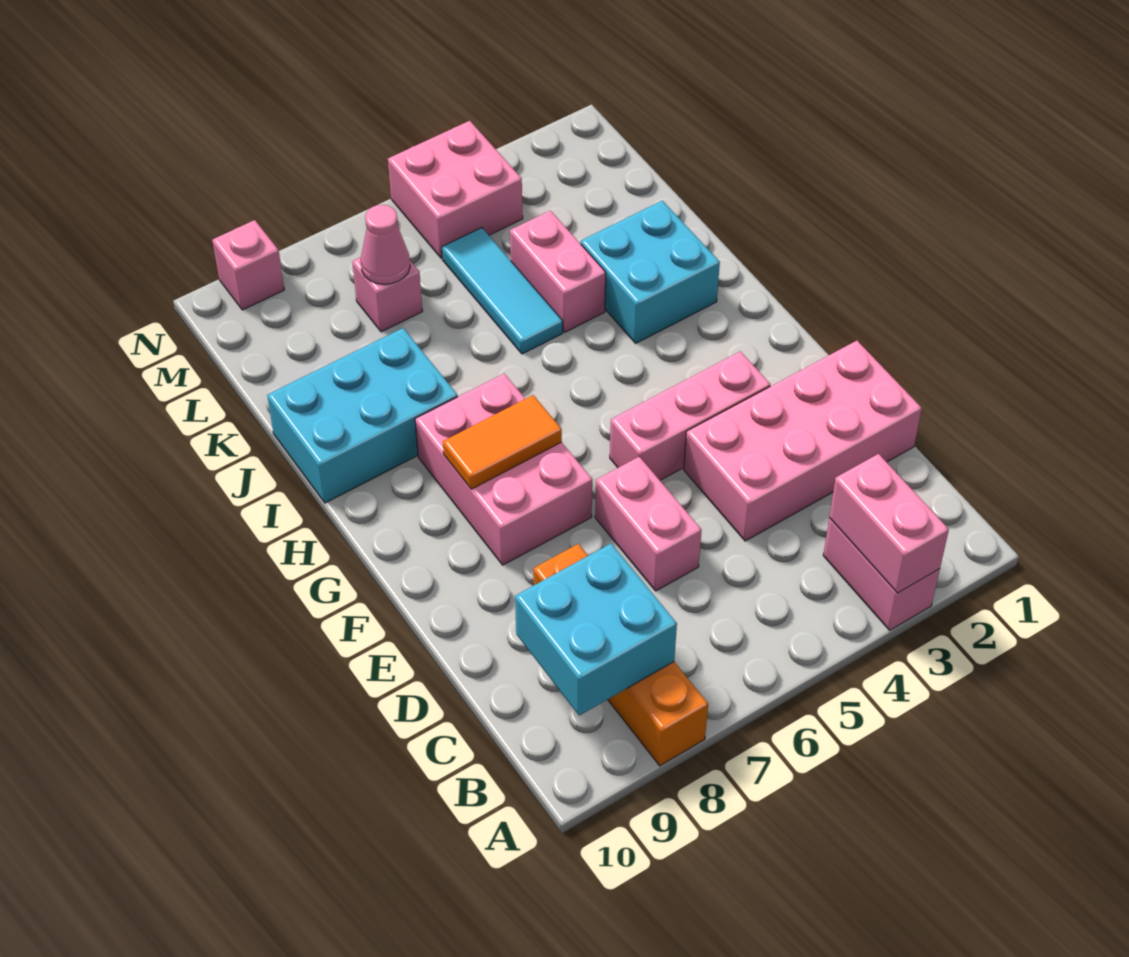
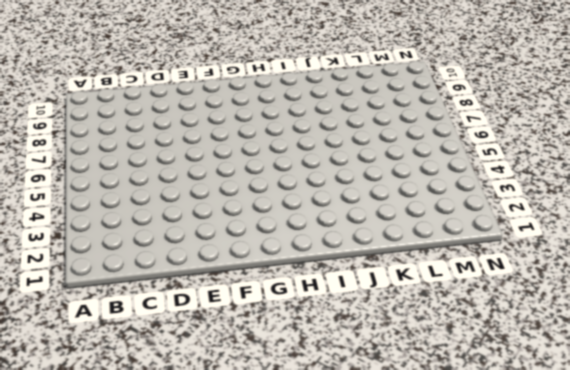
none -> pink 1x2 brick [823,518,940,630]
none -> orange 1x4 brick [533,544,708,766]
none -> pink 2x4 brick [684,341,922,541]

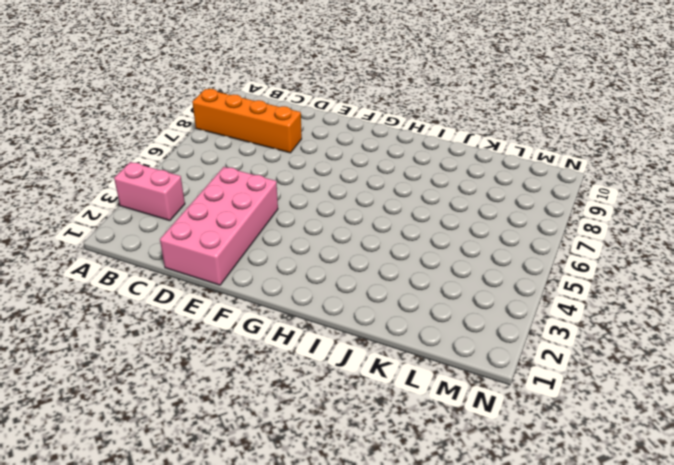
none -> pink 1x2 brick [595,457,702,591]
none -> pink 1x3 brick [610,351,770,480]
none -> pink 2x3 brick [415,374,592,565]

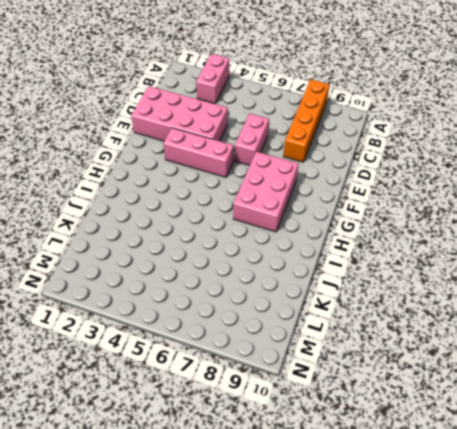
none -> cyan 2x2 brick [581,201,720,343]
none -> cyan 2x3 brick [267,328,458,503]
none -> pink 1x2 brick [510,211,606,332]

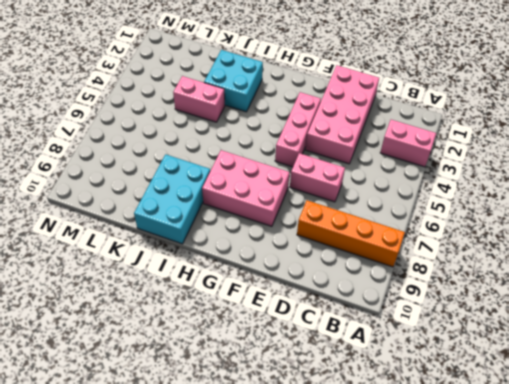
none -> cyan 1x3 tile [442,228,563,354]
none -> pink 1x1 brick [352,257,423,332]
none -> pink 2x2 brick [388,121,523,258]

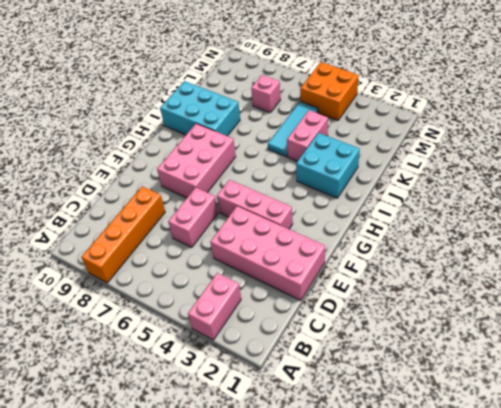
orange 2x2 brick [300,62,359,120] -> pink 2x2 brick [388,121,523,258]
none -> pink 1x1 brick [212,220,284,310]
none -> pink 1x2 brick [829,454,949,593]
none -> cyan 2x2 brick [515,544,677,716]

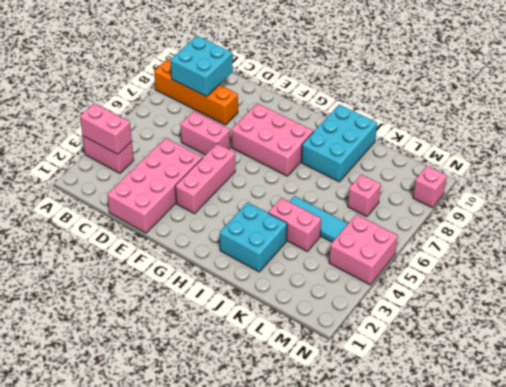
none -> orange 1x2 tile [443,395,562,489]
none -> pink 1x1 cone [361,205,410,284]

